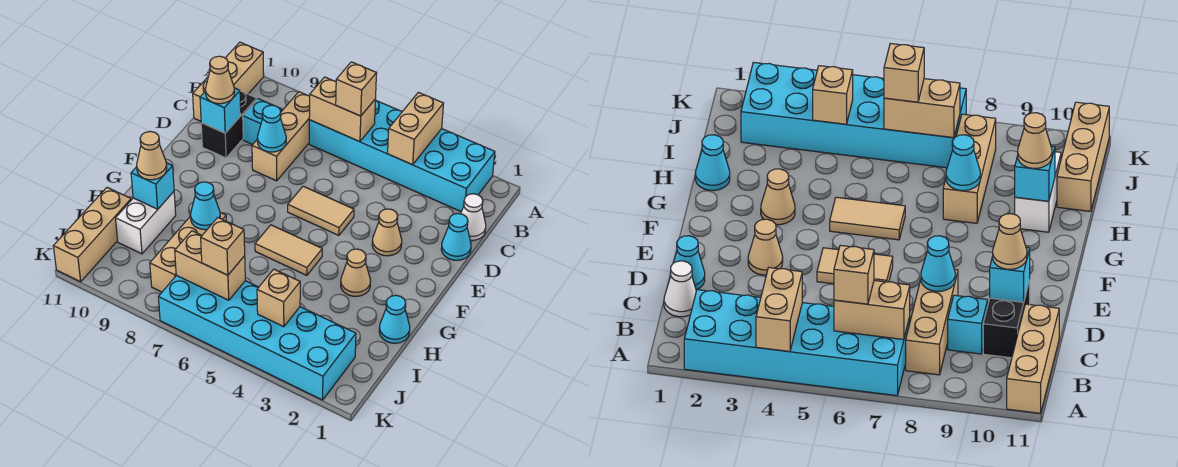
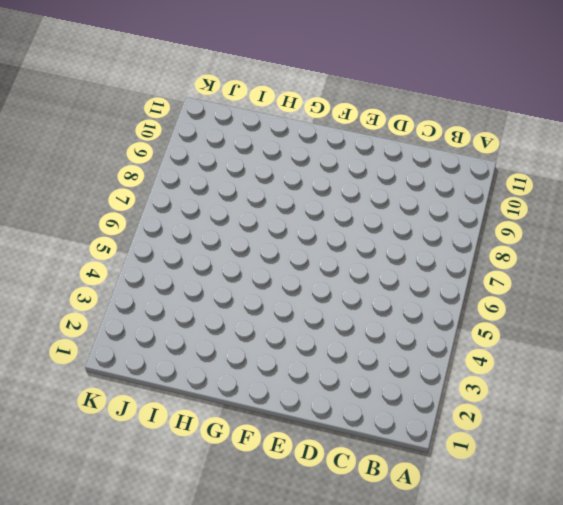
none -> cyan 2x6 brick [309,100,495,212]
none -> tan 1x3 brick [193,42,264,121]
none -> tan 1x3 brick [252,92,310,181]

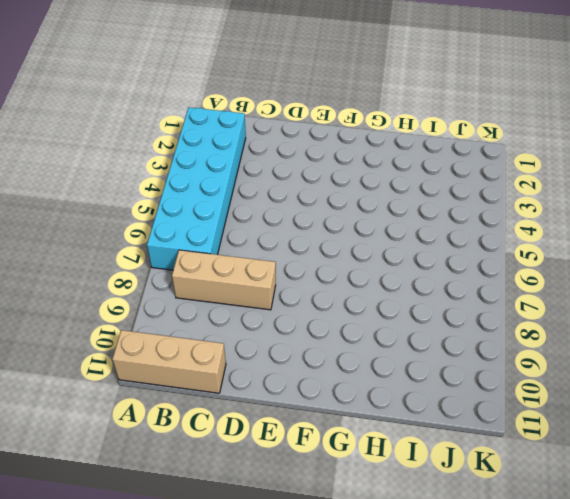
none -> white 1x1 cone [461,194,486,241]
none -> cyan 1x1 brick [243,99,282,145]
none -> black 1x2 brick [201,91,257,158]

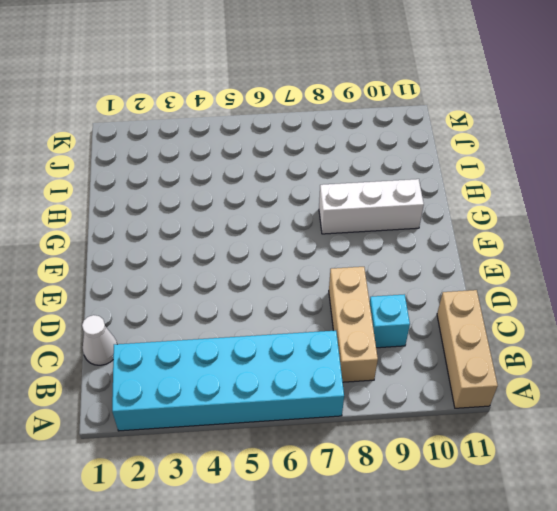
white 1x3 brick [319,179,424,234] -> none
none -> black 1x2 brick [201,91,257,158]
none -> cyan 1x1 cone [441,213,471,260]
none -> tan 1x1 cone [372,209,402,256]

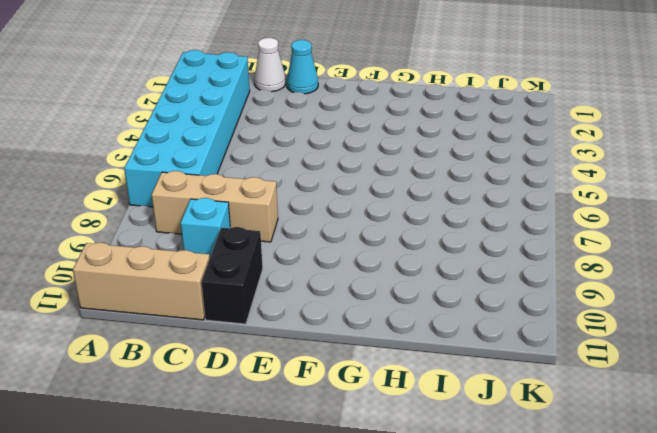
black 1x2 brick [201,227,263,324] -> black 1x2 brick turned to [201,91,257,158]
none -> tan 1x1 cone [372,209,402,256]
none -> tan 1x2 tile [288,186,354,235]
none -> tan 1x1 cone [341,249,371,296]

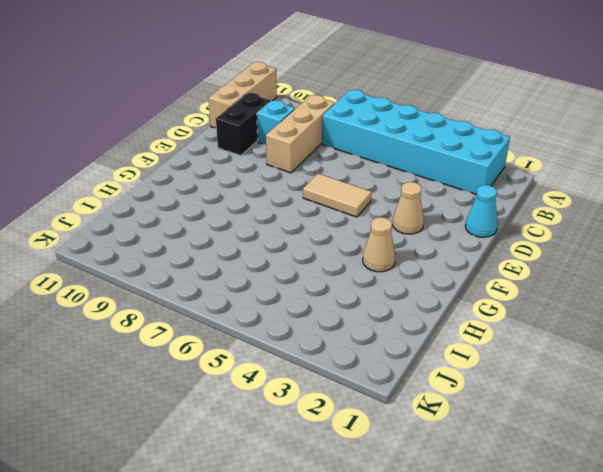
none -> white 1x1 cone [461,194,486,241]
none -> tan 1x2 tile [255,225,322,275]
none -> cyan 1x1 cone [379,295,410,343]

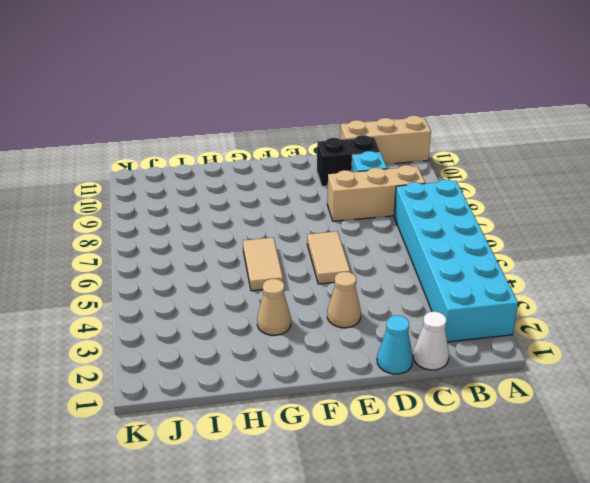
none -> cyan 1x1 cone [379,295,410,343]
none -> tan 1x3 brick [150,213,226,292]
none -> white 1x2 brick [116,192,176,254]

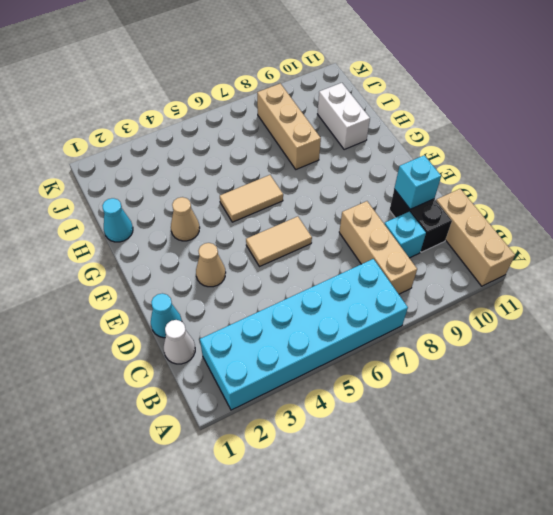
none -> tan 1x3 brick [53,188,131,282]
none -> cyan 2x6 brick [158,275,356,400]
none -> tan 1x2 brick [388,92,444,165]

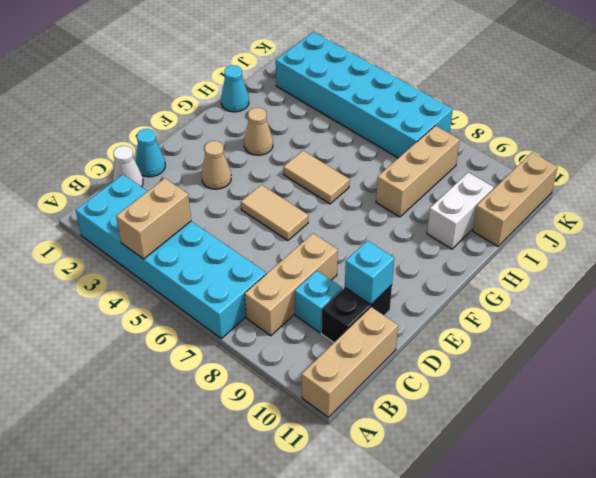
none -> tan 1x2 brick [309,77,375,142]
none -> cyan 1x1 cone [257,105,286,152]
none -> cyan 1x1 cone [191,182,220,230]

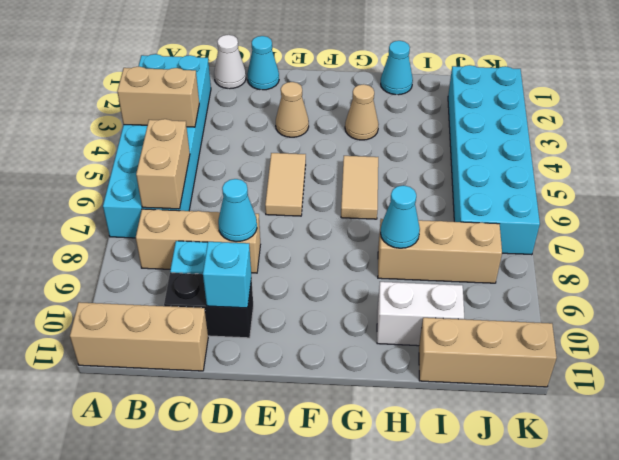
none -> cyan 1x1 brick [131,163,174,209]
none -> tan 1x1 brick [257,269,300,327]
none -> tan 1x2 brick [175,231,245,300]

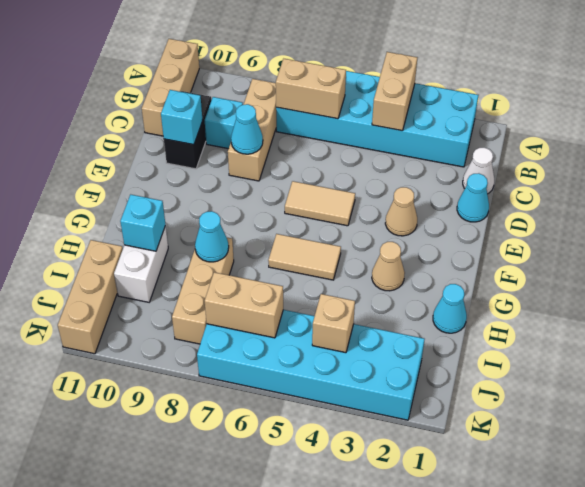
none -> tan 1x1 brick [336,62,377,116]
none -> tan 1x1 cone [205,56,235,104]
none -> tan 1x1 cone [137,131,167,180]

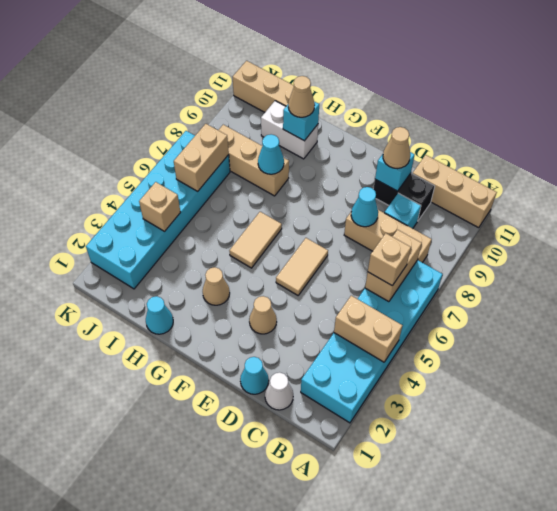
none -> tan 1x1 brick [201,218,245,275]

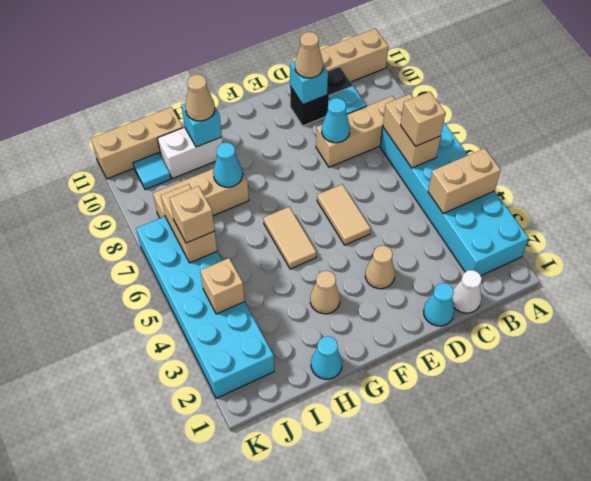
cyan 1x1 tile [133,153,171,190] -> none

